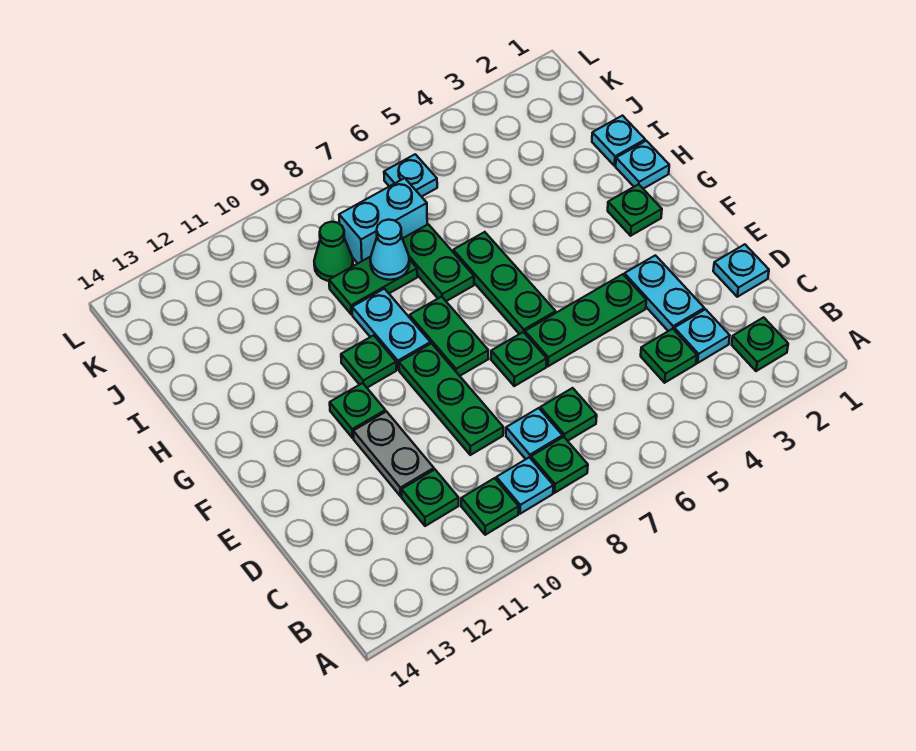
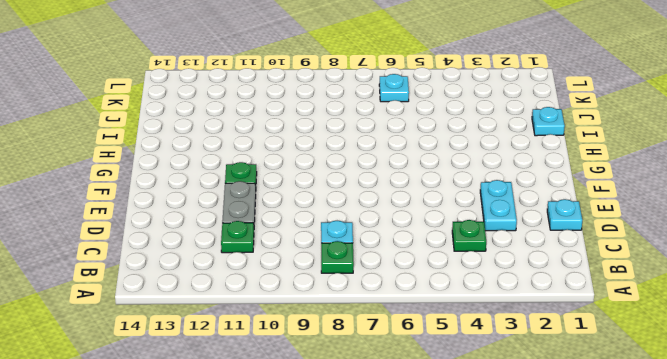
none -> green 1x1 plate [732,317,788,371]
none -> cyan 1x1 plate [496,457,553,514]
none -> green 1x1 plate [461,478,519,535]

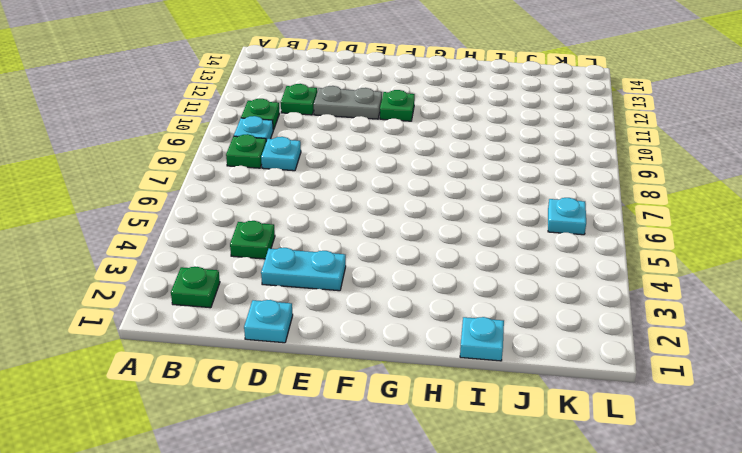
none -> cyan 1x1 plate [674,309,730,363]
none -> green 1x1 plate [540,388,597,441]
none -> green 1x3 plate [399,344,503,455]

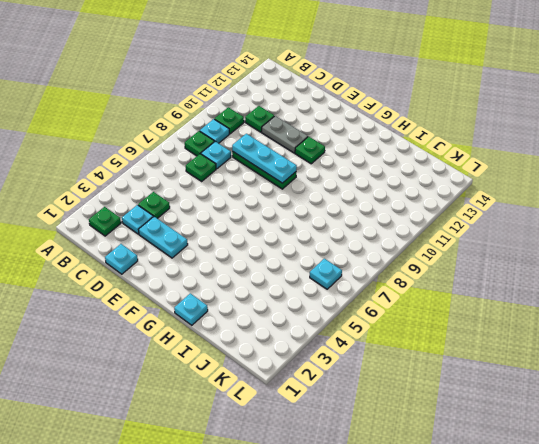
cyan 1x3 plate [232,134,297,183] -> none
none -> green 1x3 plate [525,274,646,366]
none -> green 1x1 plate [491,332,547,386]
none -> green 1x3 plate [453,232,556,334]

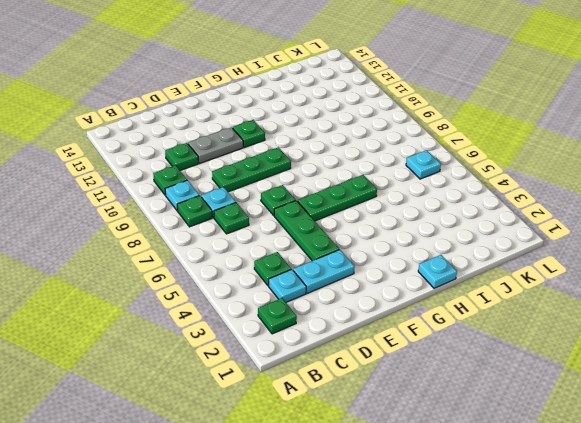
none -> cyan 1x1 plate [713,244,769,297]
none -> green 1x2 plate [410,297,488,376]
none -> green 1x1 plate [608,184,662,236]

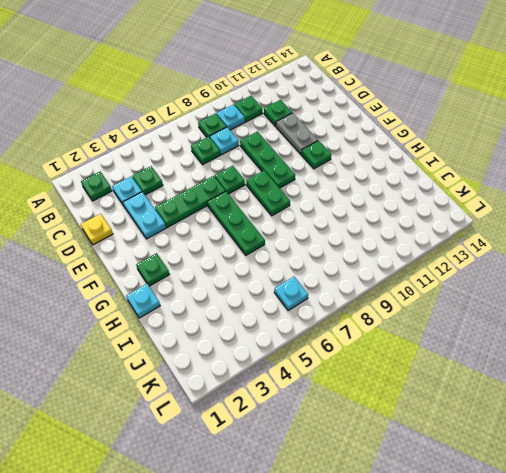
yellow 1x1 plate [81,214,113,245] -> cyan 1x1 plate [713,244,769,297]
none -> cyan 1x2 plate [352,289,430,370]
none -> green 1x1 plate [341,335,396,388]
none -> green 1x2 plate [403,224,474,301]

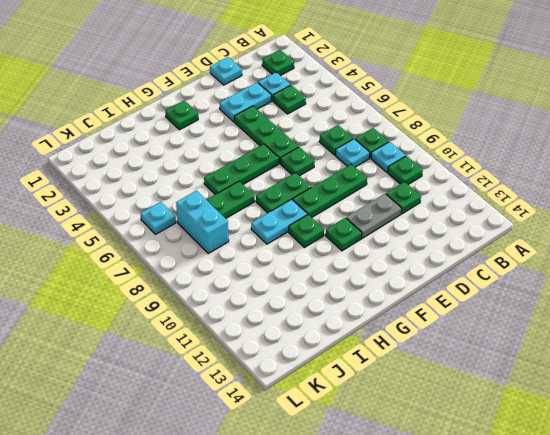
none -> cyan 1x1 plate [616,141,669,189]
none -> cyan 1x1 plate [592,116,645,166]
none -> green 1x2 plate [329,256,417,315]

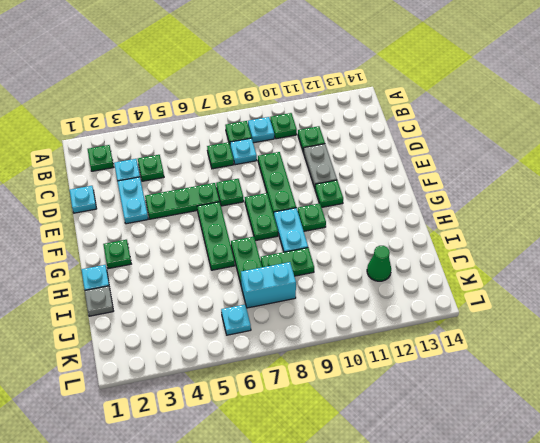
grey 1x1 plate [85,286,113,316] -> cyan 1x1 plate [592,116,645,166]
green 1x1 cone [367,246,391,281] -> green 1x1 cone moved to [314,222,353,281]
none -> cyan 1x1 cone [370,220,409,280]

